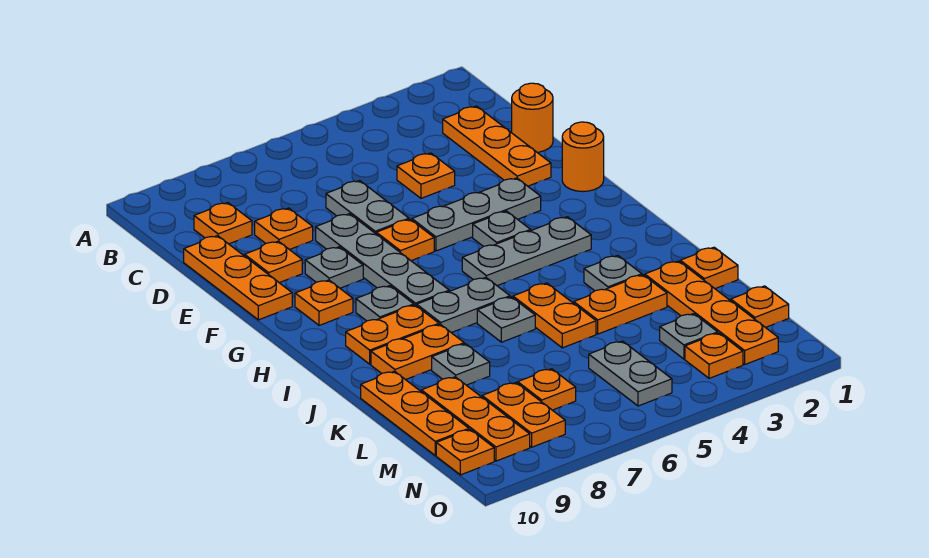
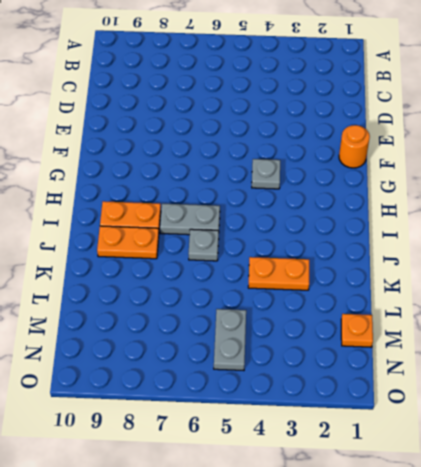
none -> orange 1x3 plate [443,106,551,186]
none -> orange 1x1 plate [194,203,252,244]
none -> orange 1x1 round brick [512,83,553,152]
none -> orange 1x1 plate [397,153,455,198]

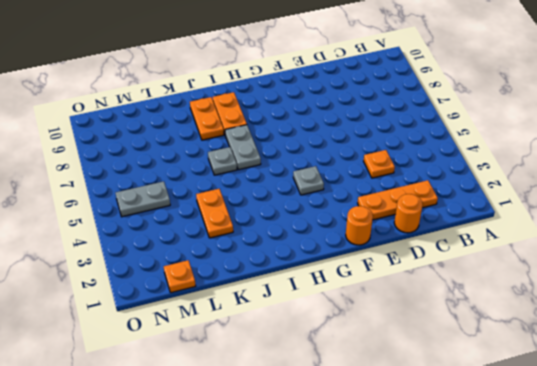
none -> orange 1x1 plate [194,203,252,244]
none -> grey 1x2 plate [326,181,409,234]
none -> orange 1x1 plate [255,208,313,250]
none -> orange 1x3 plate [184,236,292,320]

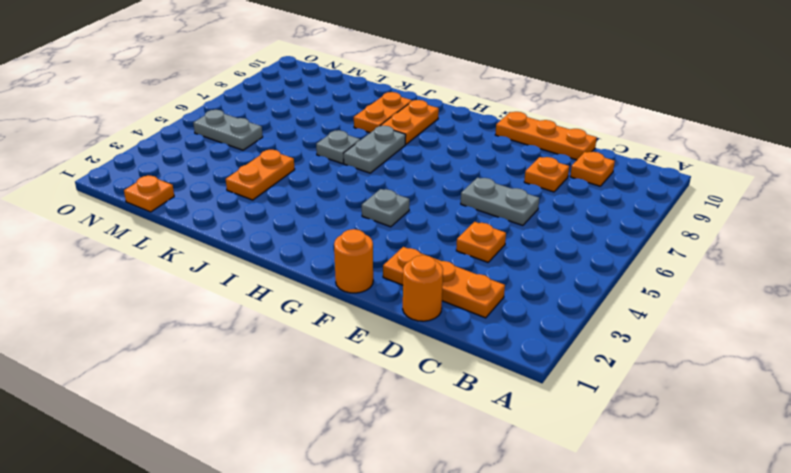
none -> grey 1x4 plate [316,214,449,306]
none -> orange 1x1 plate [245,241,302,283]
none -> grey 1x3 plate [412,178,541,251]
none -> orange 1x1 plate [376,219,434,261]

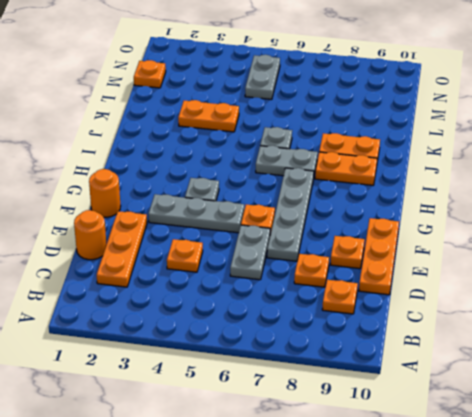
none -> grey 1x1 plate [305,247,363,288]
none -> orange 1x1 plate [295,280,353,325]
none -> grey 1x3 plate [462,217,591,286]
none -> grey 1x1 plate [356,286,414,321]

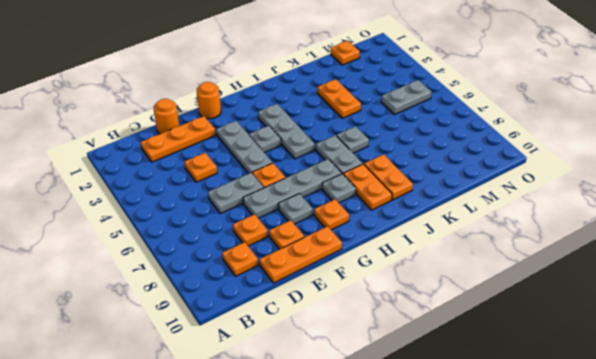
none -> grey 1x1 plate [584,255,642,291]
none -> orange 1x2 plate [513,283,596,348]
none -> orange 1x1 plate [680,247,738,289]
none -> orange 1x4 plate [645,261,778,364]

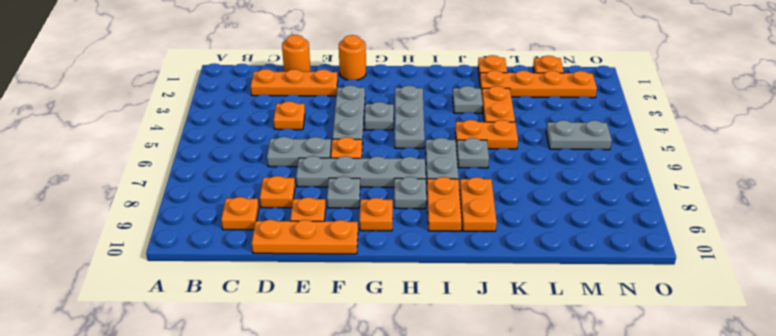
none -> grey 1x1 plate [432,344,490,385]
none -> orange 1x3 plate [361,371,469,455]
none -> orange 1x3 plate [421,377,530,461]
none -> grey 1x1 plate [660,314,718,359]

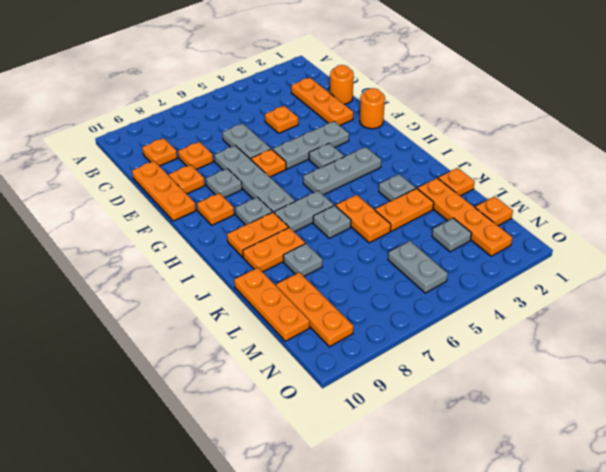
none -> orange 1x1 plate [518,369,576,410]
none -> orange 1x2 plate [482,383,565,447]
none -> orange 1x1 plate [685,333,743,378]
none -> orange 1x1 plate [436,430,494,475]

